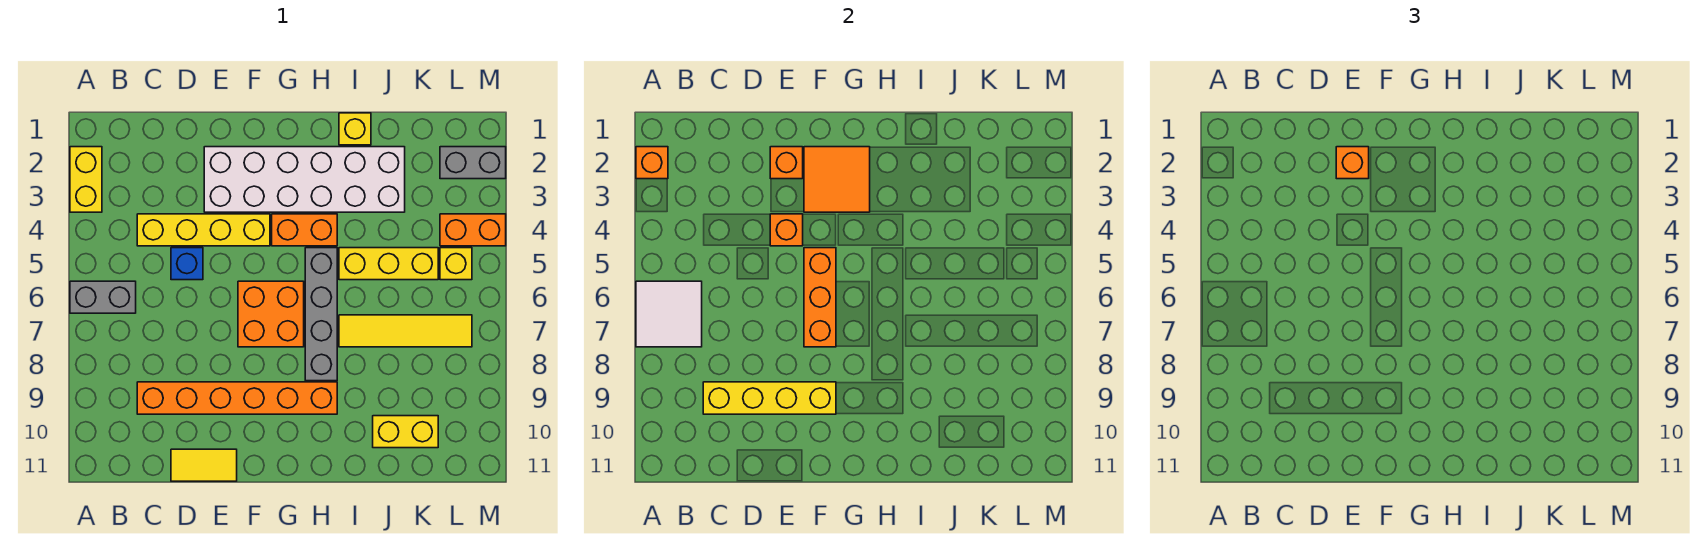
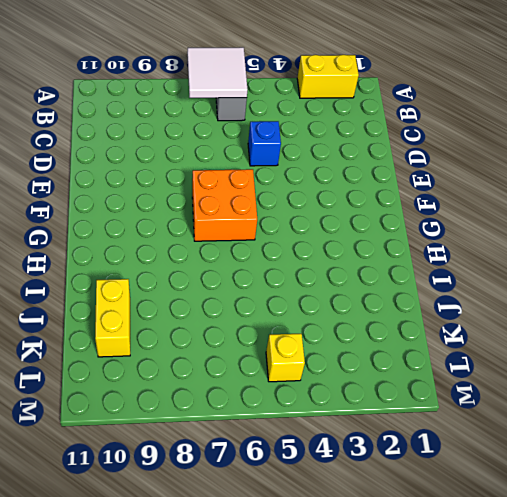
none -> yellow 1x4 brick [137,214,270,246]
none -> orange 1x6 brick [137,382,337,414]
none -> yellow 1x2 tile [171,449,237,481]

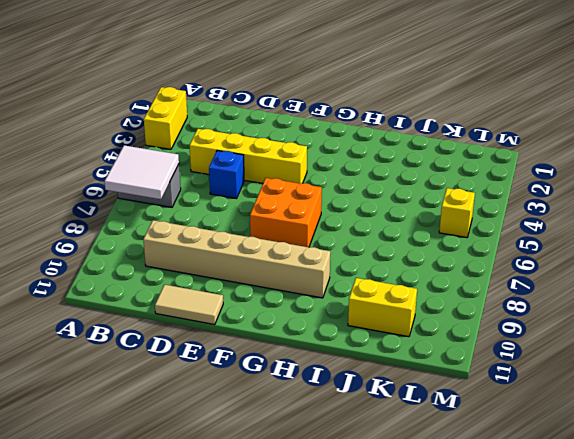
tan 1x6 brick [143,220,330,298] -> orange 1x6 brick [137,382,337,414]
tan 1x2 tile [155,285,223,325] -> yellow 1x2 tile [171,449,237,481]
none -> white 2x6 brick [204,147,405,212]
none -> orange 1x2 brick [272,214,337,246]
none -> grey 1x4 brick [305,248,337,381]

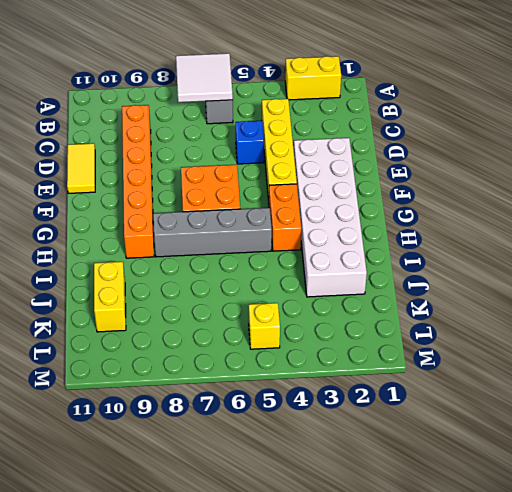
none -> yellow 1x1 brick [339,113,371,145]
none -> yellow 1x3 brick [339,248,438,280]
none -> yellow 1x4 tile [339,315,472,347]

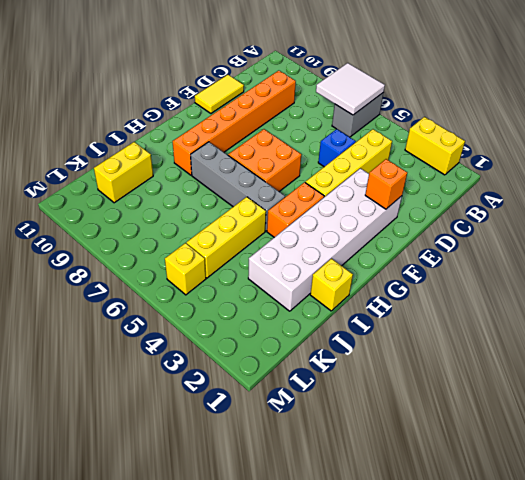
none -> yellow 1x4 tile [339,315,472,347]
none -> grey 1x2 brick [440,147,506,179]
none -> orange 1x2 brick [440,214,506,246]

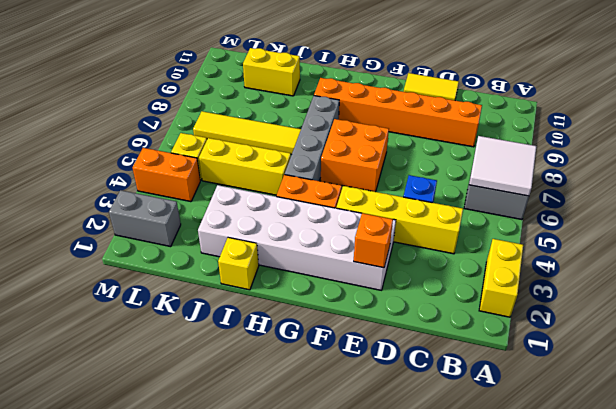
none -> orange 1x1 brick [636,147,668,179]
none -> yellow 1x4 brick [703,382,836,414]
none -> orange 1x1 brick [770,214,803,246]

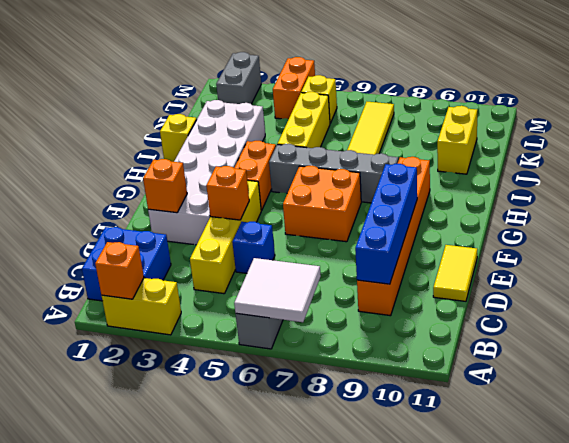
blue 2x2 brick [82,227,171,301] -> none
blue 1x4 brick [355,164,417,284] -> yellow 1x4 brick [703,382,836,414]
none -> orange 2x2 tile [804,147,870,212]
none -> orange 1x3 brick [804,248,836,347]
none -> orange 1x1 brick [1336,147,1369,179]

